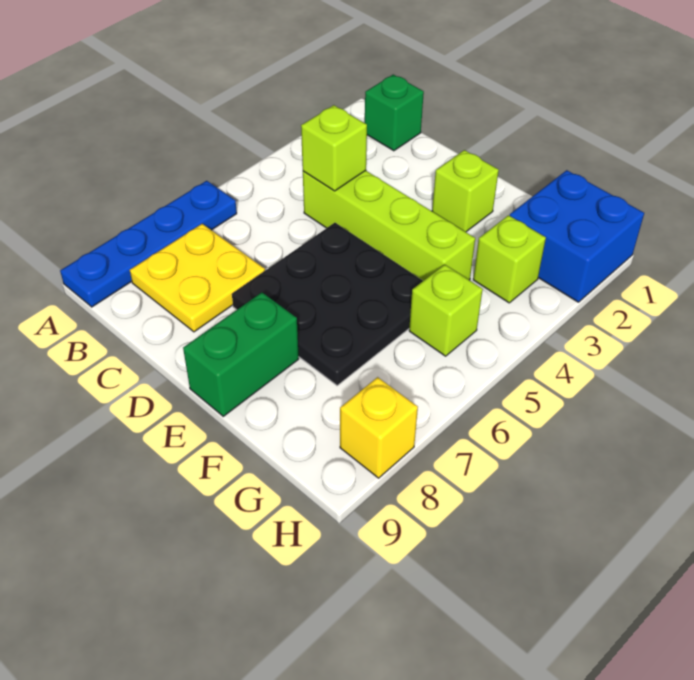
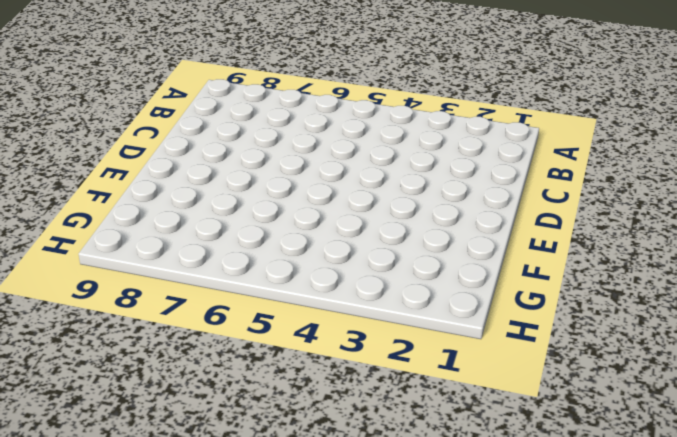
none -> blue 1x4 plate [60,181,237,307]
none -> green 1x1 brick [365,75,424,151]
none -> yellow 2x2 plate [130,224,265,332]

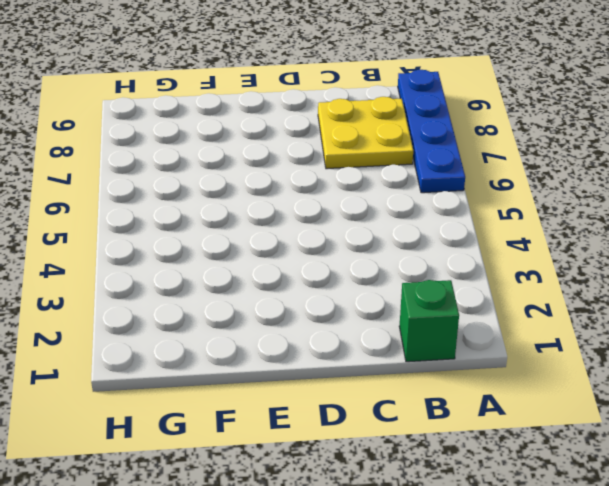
none -> lime 1x4 brick [303,171,475,281]
none -> black 3x3 plate [232,223,423,385]
none -> lime 1x1 brick [432,150,499,232]

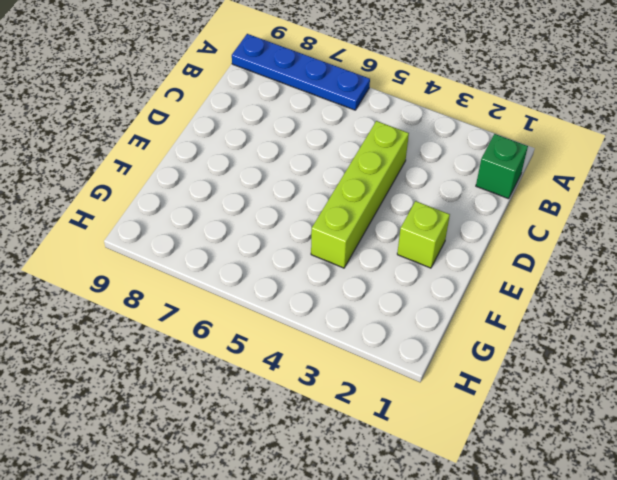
none -> yellow 2x2 plate [130,224,265,332]
none -> black 3x3 plate [232,223,423,385]
none -> green 1x2 brick [183,292,299,416]

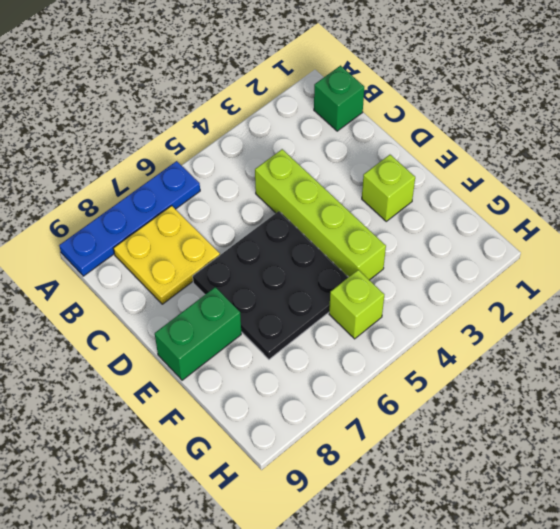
none -> blue 2x2 brick [510,170,644,302]
none -> lime 1x1 brick [473,215,546,303]
none -> yellow 1x1 brick [340,377,418,478]

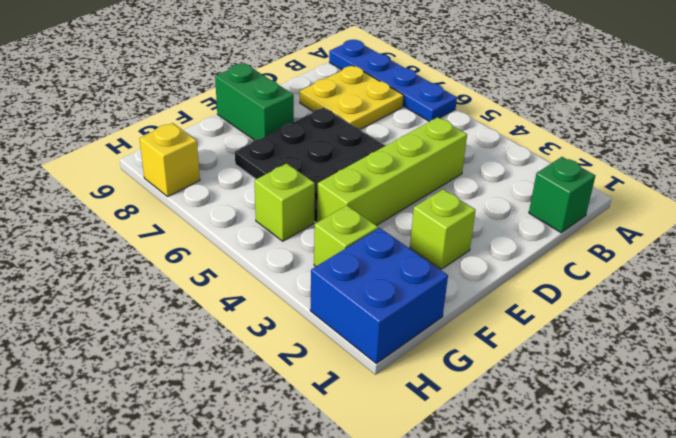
none -> lime 1x1 brick [301,105,367,191]

